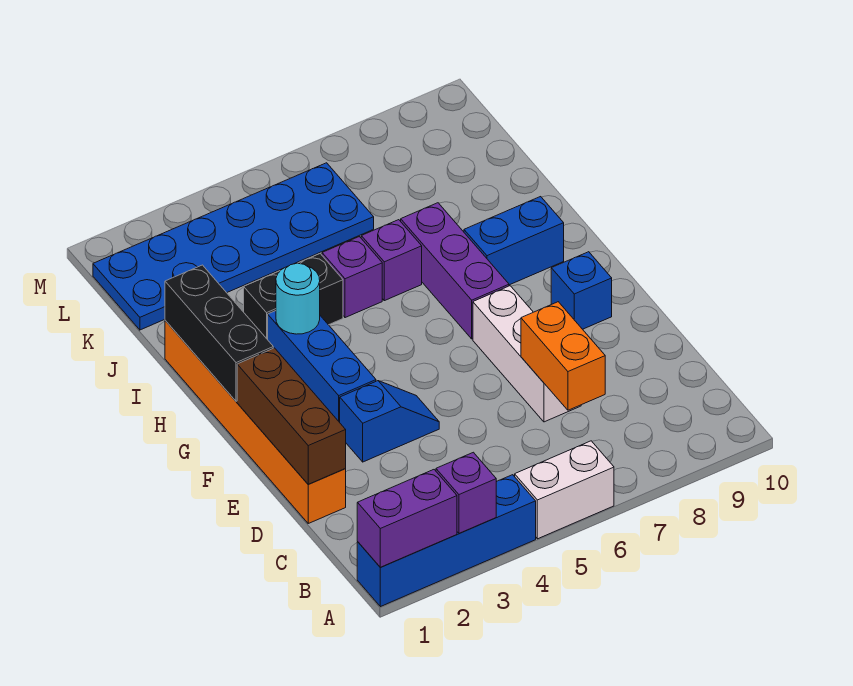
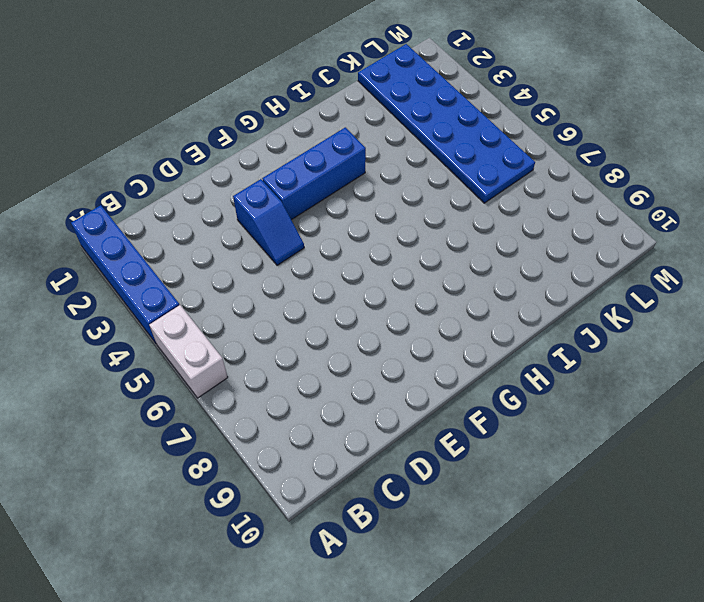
none -> orange 1x6 brick [165,321,346,523]
none -> white 1x3 brick [473,286,581,422]
none -> blue 1x1 brick [551,252,612,329]

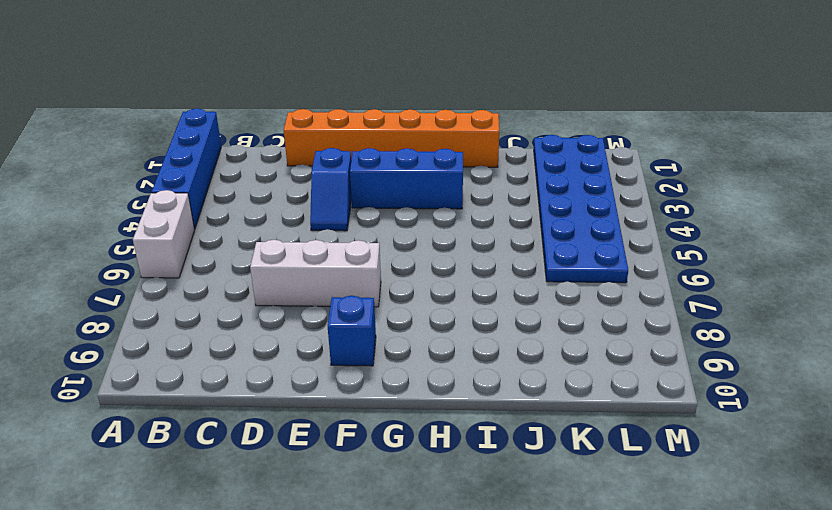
none -> purple 1x3 brick [401,203,509,339]
none -> blue 1x2 brick [464,197,564,285]
none -> black 1x2 brick [244,254,343,340]

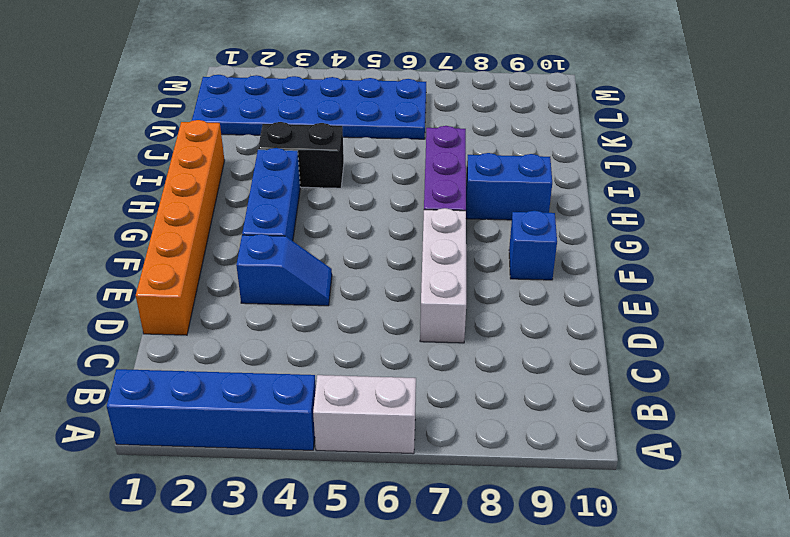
none -> purple 1x1 brick [322,237,382,318]
none -> purple 1x1 brick [361,220,422,301]
none -> purple 1x2 brick [357,470,457,567]

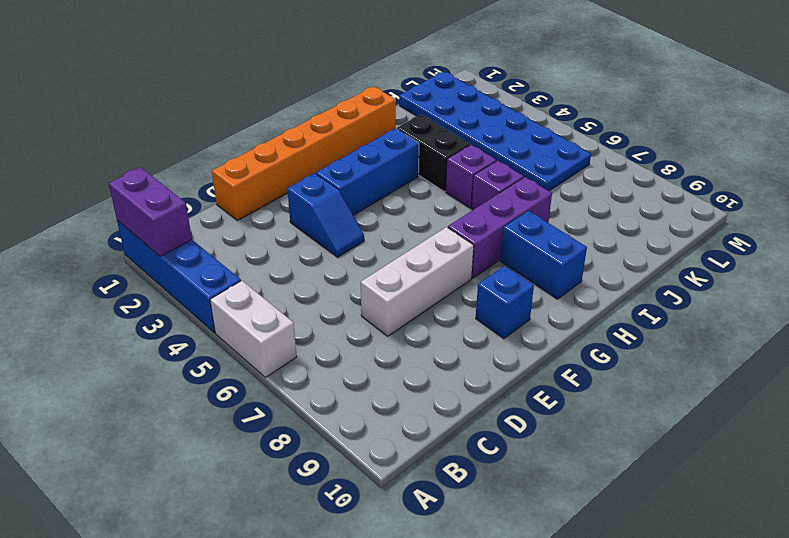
none -> purple 1x1 brick [436,452,496,533]
none -> orange 1x2 brick [521,302,605,410]
none -> brown 1x3 brick [237,348,346,484]

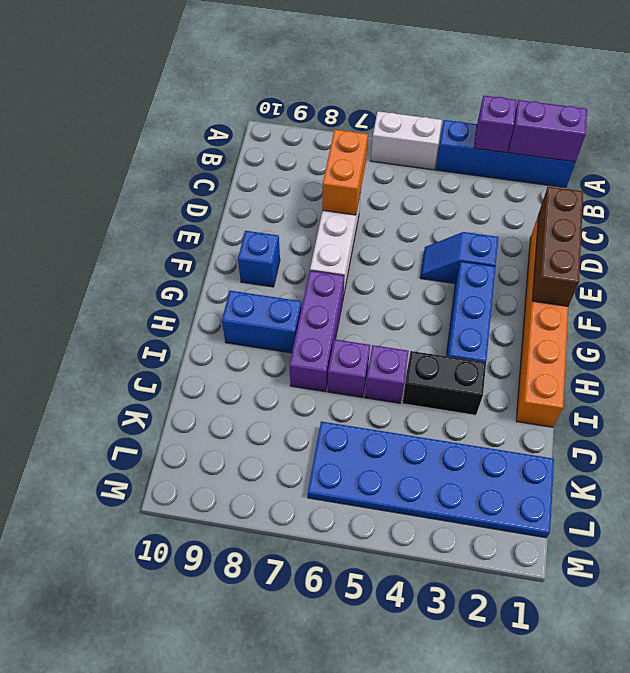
none -> black 1x3 brick [165,265,273,401]
none -> cyan 1x1 round brick [276,263,320,334]

